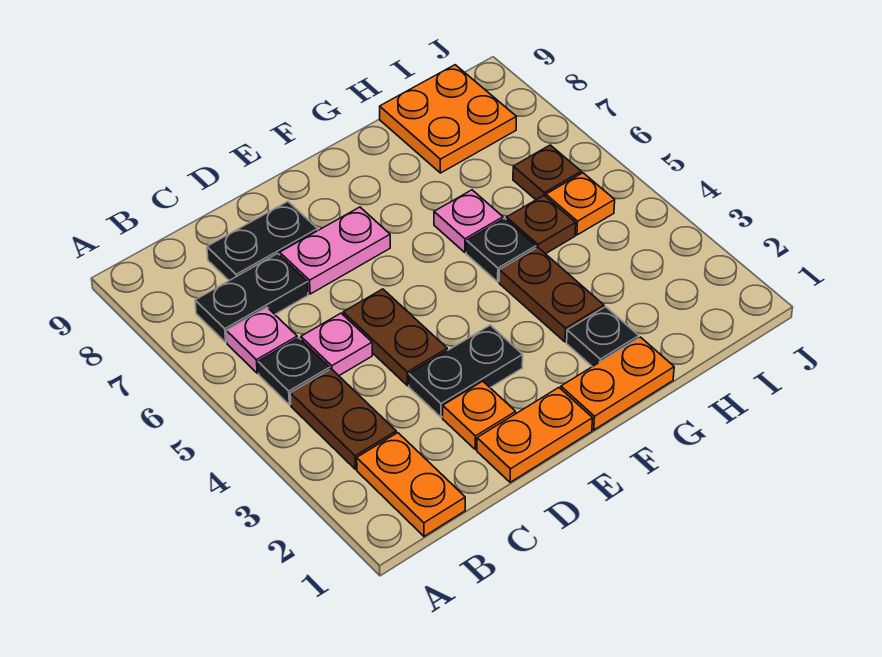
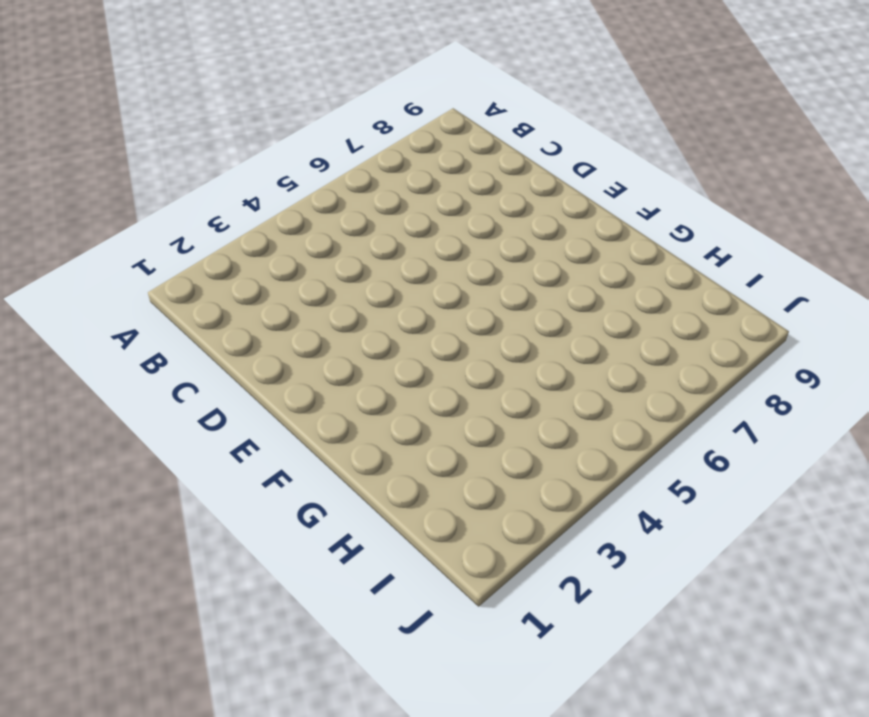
none -> orange 1x2 plate [357,433,465,536]
none -> brown 1x2 plate [290,369,396,469]
none -> black 1x1 plate [258,338,330,405]

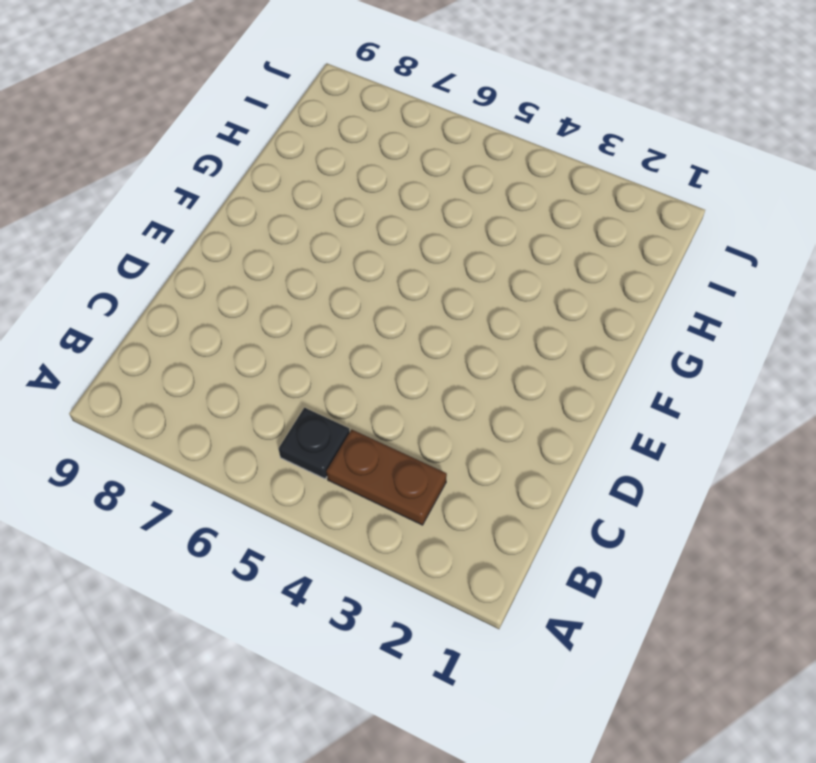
none -> orange 1x2 plate [357,433,465,536]
none -> pink 1x1 plate [226,307,297,373]
none -> black 1x2 plate [195,254,308,342]

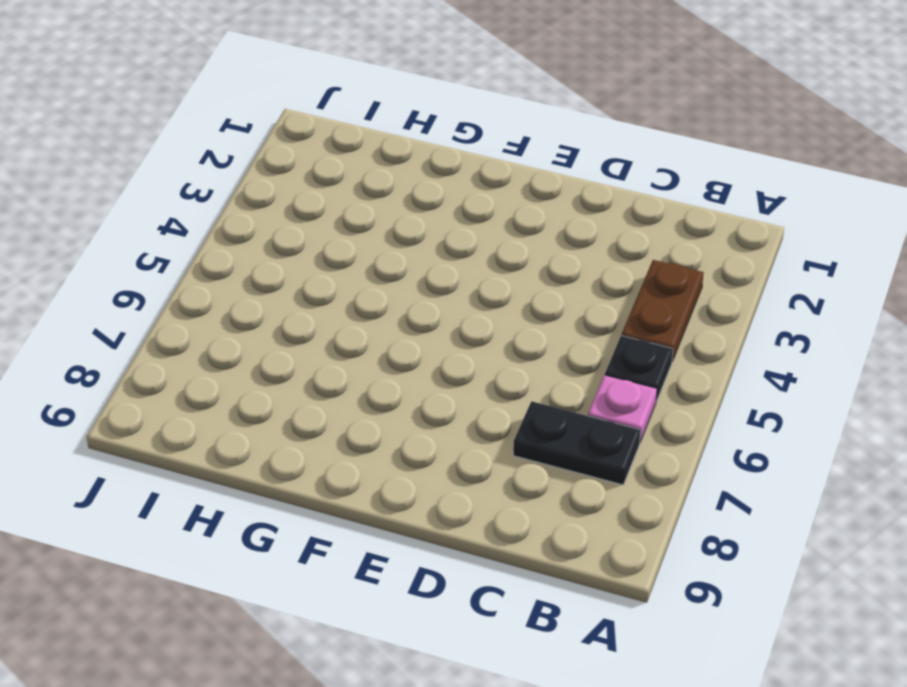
none -> orange 1x2 plate [357,433,465,536]
none -> pink 1x1 plate [301,313,372,376]
none -> black 1x2 plate [207,202,318,281]

